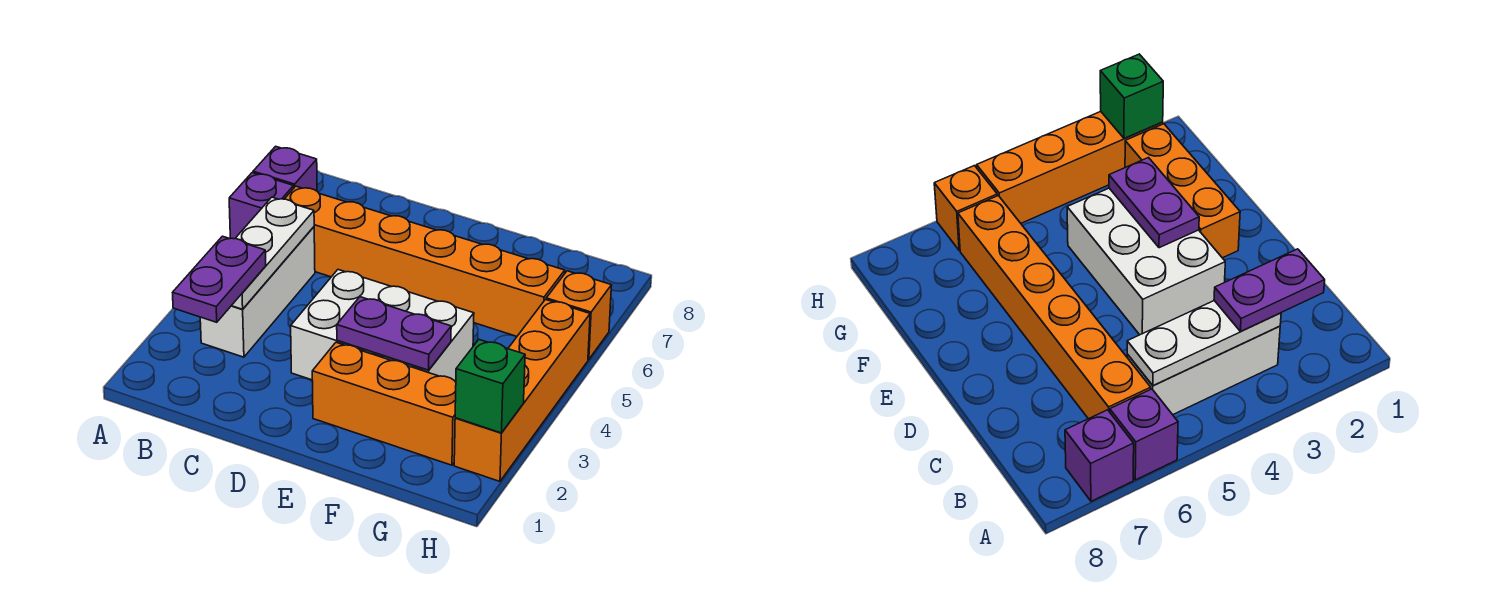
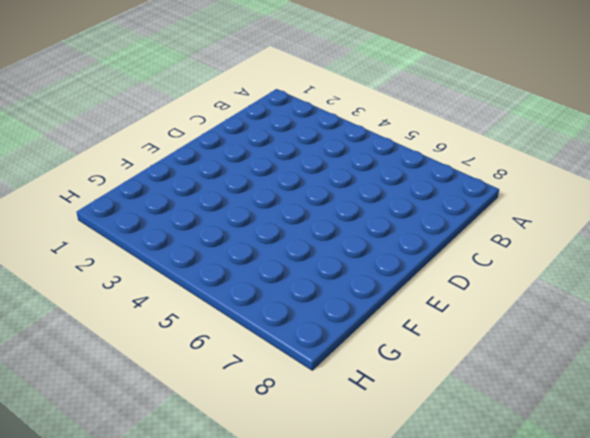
none -> purple 1x1 brick [229,173,294,239]
none -> purple 1x1 brick [253,146,317,191]
none -> white 1x3 brick [200,227,315,357]

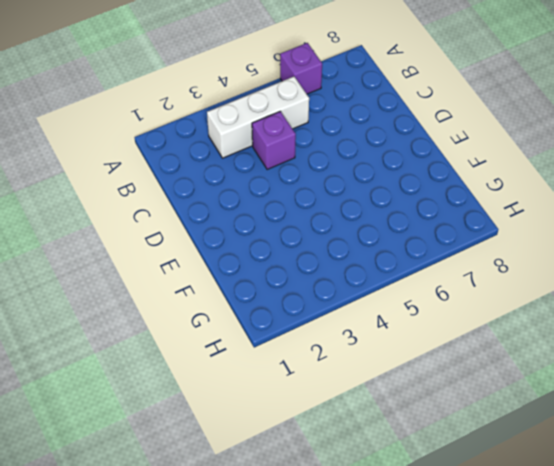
purple 1x1 brick [252,111,296,170] -> purple 1x1 brick moved to [253,146,317,191]
none -> orange 1x6 brick [285,186,565,336]
none -> white 2x3 brick [291,270,474,382]
none -> orange 1x3 brick [312,342,456,465]

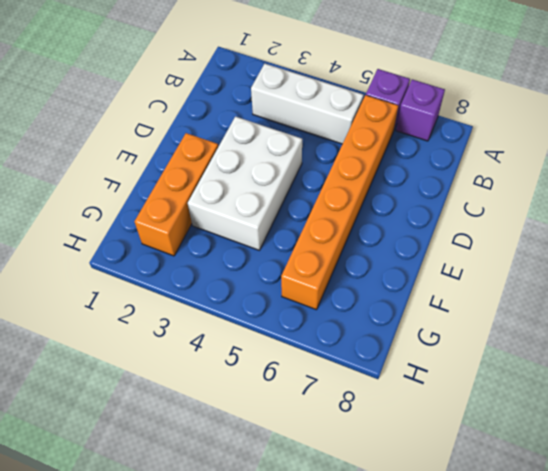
none -> orange 1x4 brick [454,300,590,481]
none -> orange 1x1 brick [546,271,611,359]
none -> white 1x3 plate [232,197,314,309]

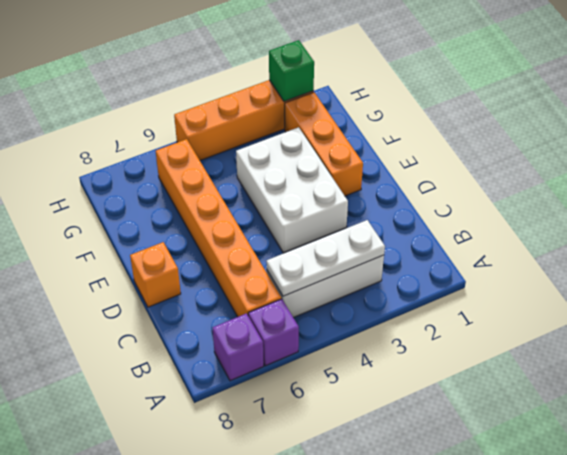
orange 1x1 brick [130,242,181,307] -> orange 1x1 brick moved to [546,271,611,359]
none -> purple 1x2 plate [337,297,451,370]
none -> purple 1x2 plate [173,236,266,322]

